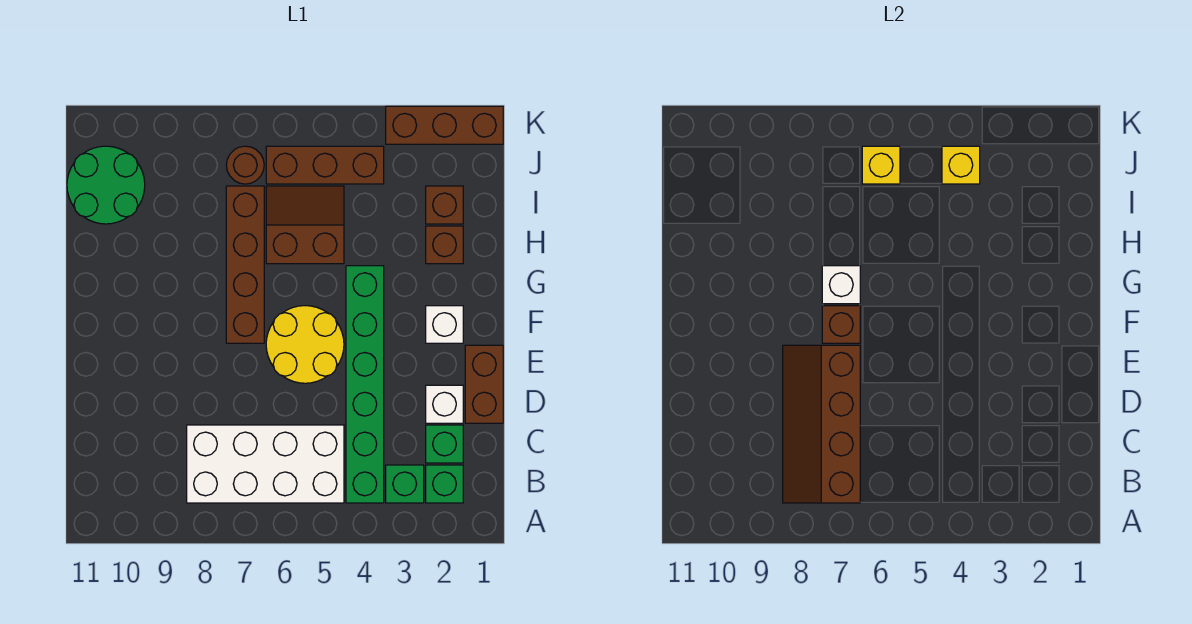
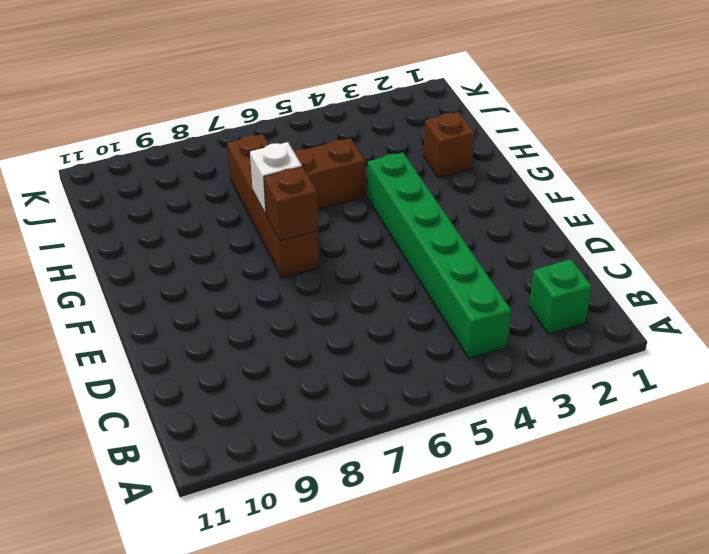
none -> green 1x1 brick [386,465,424,503]
none -> white 2x4 brick [187,425,344,503]
none -> green 1x1 brick [426,425,463,463]

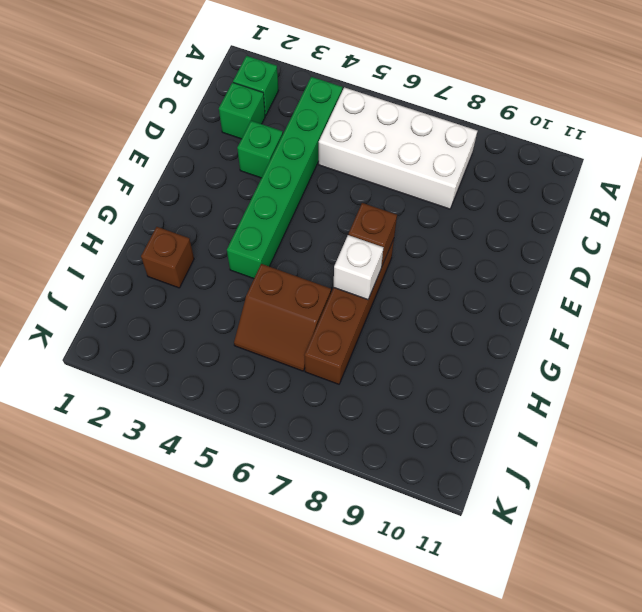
green 1x1 brick [237,121,283,178] -> green 1x1 brick moved to [386,465,424,503]
none -> brown 1x2 brick [465,345,503,423]
none -> white 1x1 brick [426,385,463,423]
none -> yellow 2x2 round brick [266,306,344,383]

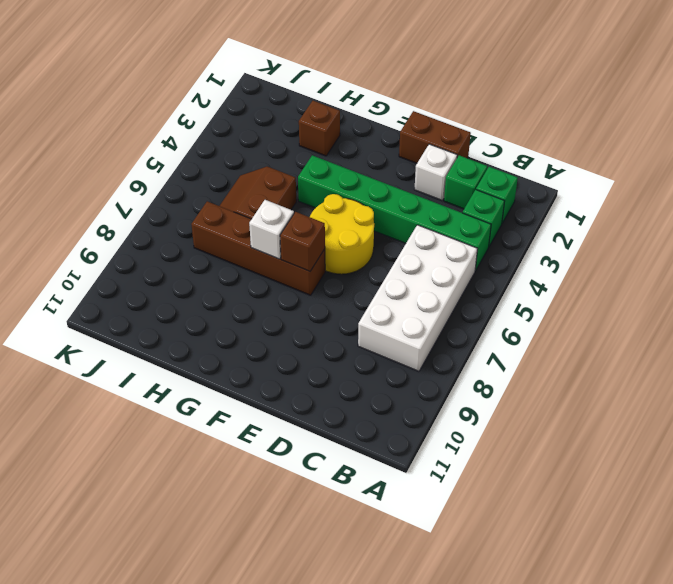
none -> white 1x1 brick [426,306,463,343]
none -> brown 1x1 brick [426,186,463,224]
none -> green 2x2 round brick [67,146,145,224]

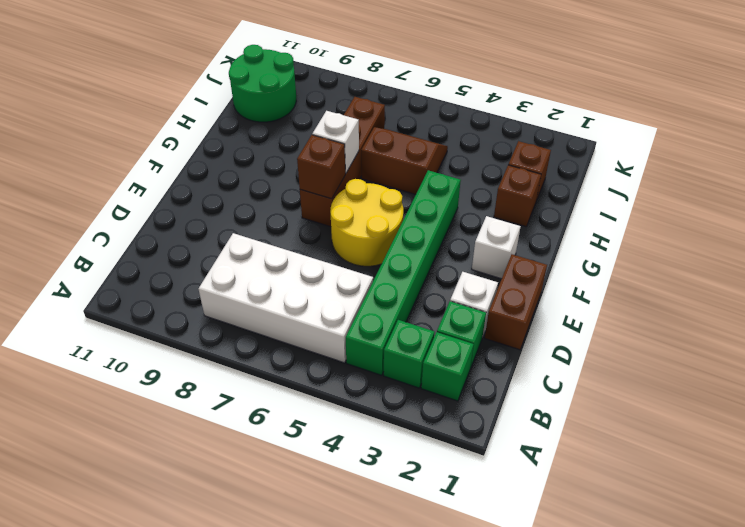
none -> brown 1x3 brick [266,146,384,184]
none -> brown 1x1 round brick [226,146,264,184]
none -> brown 1x3 brick [386,106,503,144]

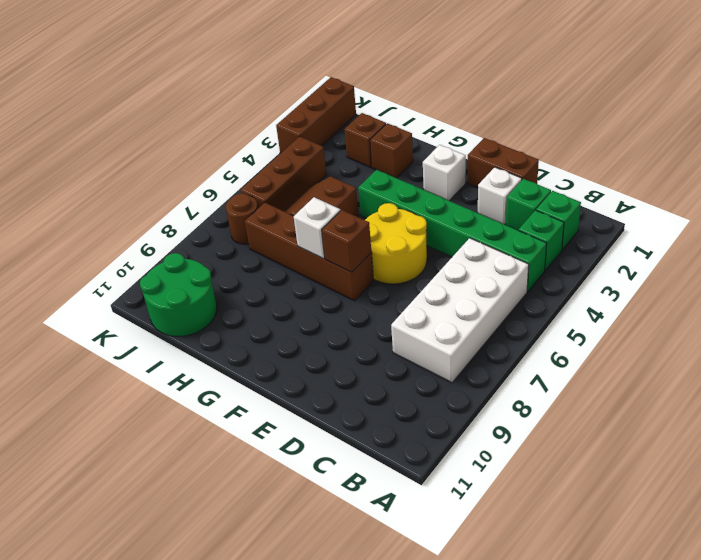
none -> brown 2x4 slope [783,345,860,503]
none -> yellow 1x1 brick [942,146,980,184]
none -> yellow 1x1 brick [862,146,900,184]

